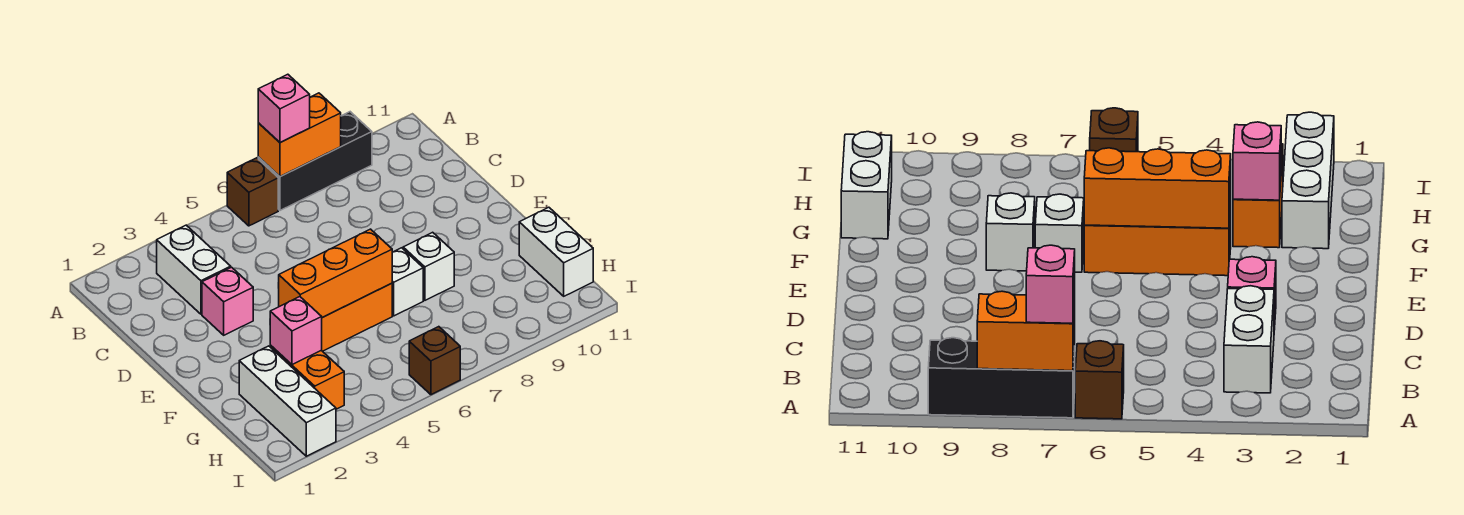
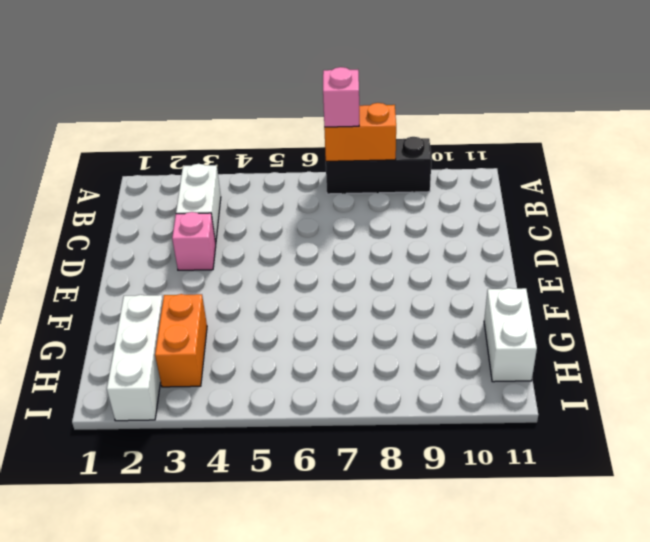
none -> brown 1x1 brick [227,158,278,226]
none -> orange 1x3 brick [322,283,392,351]
none -> white 1x1 brick [392,248,423,316]

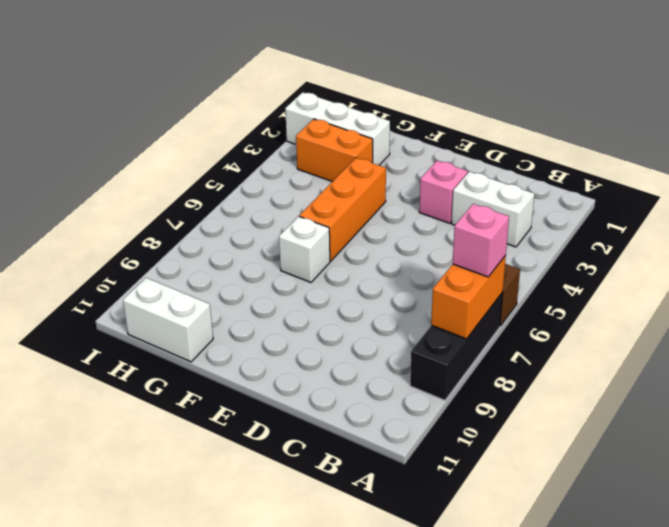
none -> white 1x1 brick [403,232,454,300]
none -> brown 1x1 brick [409,327,460,395]
none -> orange 1x3 brick [279,229,392,318]

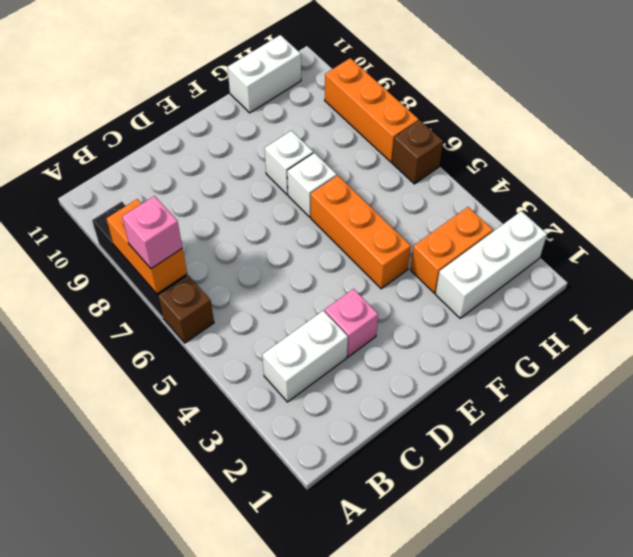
orange 1x3 brick [325,58,419,162] -> orange 1x3 brick moved to [279,229,392,318]
none -> pink 1x1 brick [270,297,322,365]

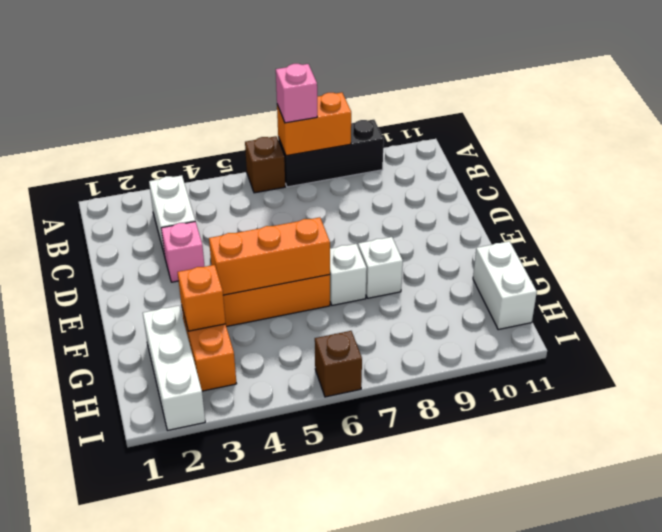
orange 1x1 brick [178,265,226,331] -> pink 1x1 brick [270,297,322,365]

